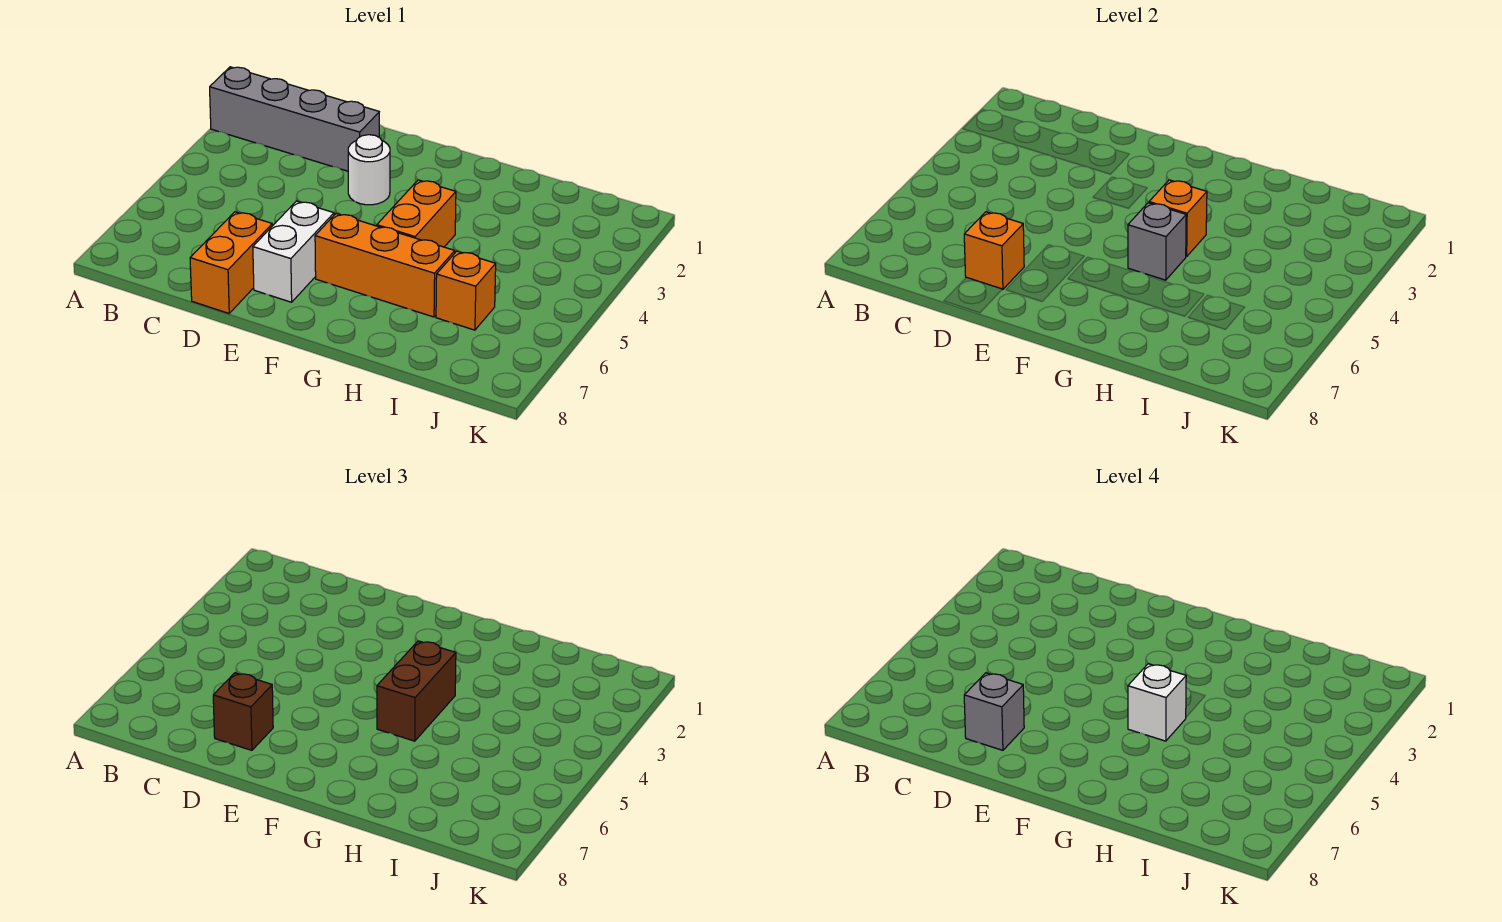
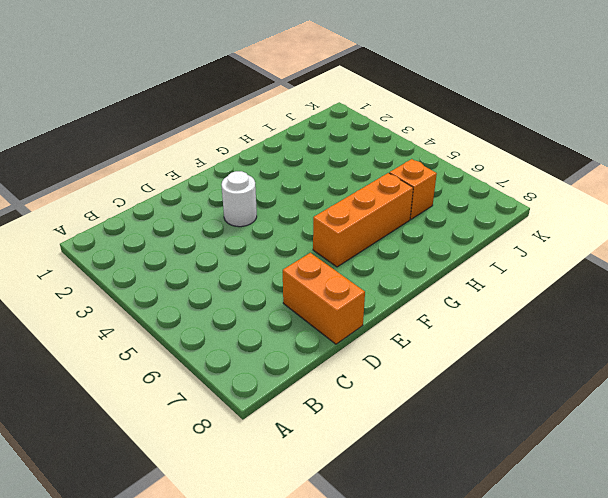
none -> grey 1x4 brick [210,67,379,171]
none -> white 1x2 brick [253,201,334,302]
none -> orange 1x2 brick [377,180,456,247]

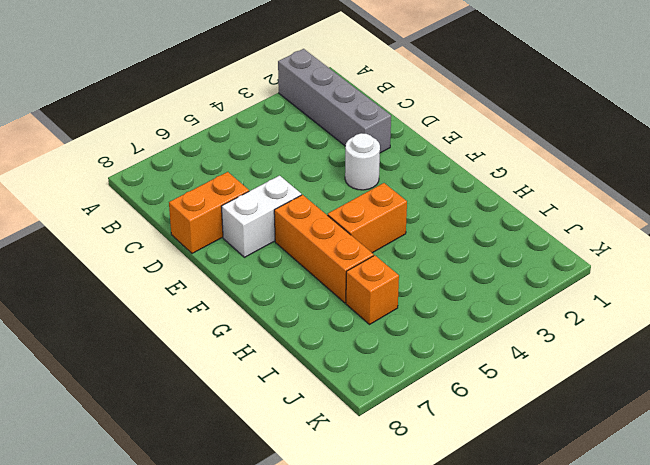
none -> orange 1x1 brick [964,212,1024,289]
none -> orange 1x1 brick [1149,180,1207,257]
none -> grey 1x1 brick [1128,203,1186,280]

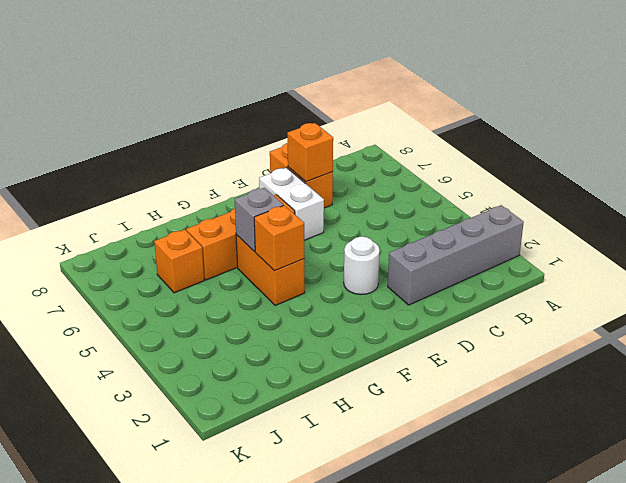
none -> brown 1x1 brick [213,673,273,750]
none -> brown 1x2 brick [377,641,456,741]
none -> grey 1x1 brick [964,673,1024,750]

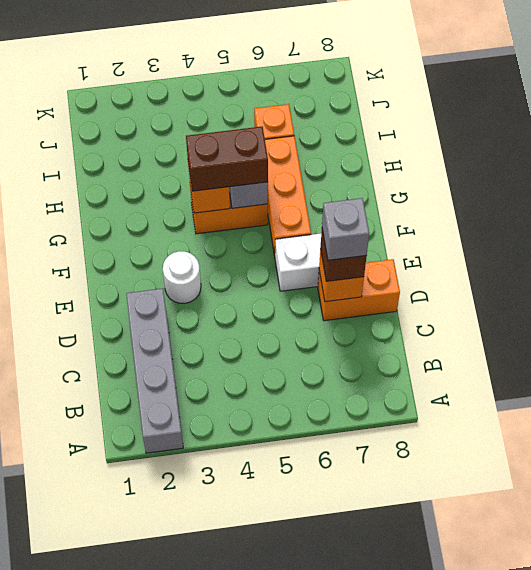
none -> white 1x1 brick [1128,664,1186,741]

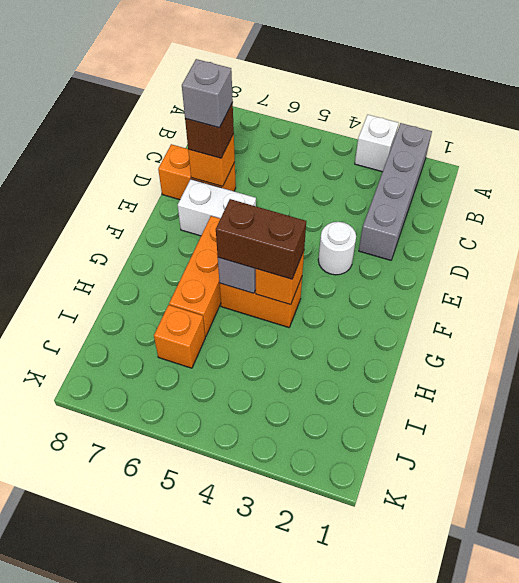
white 1x1 brick [355,115,399,172] -> white 1x1 brick moved to [1128,664,1186,741]

